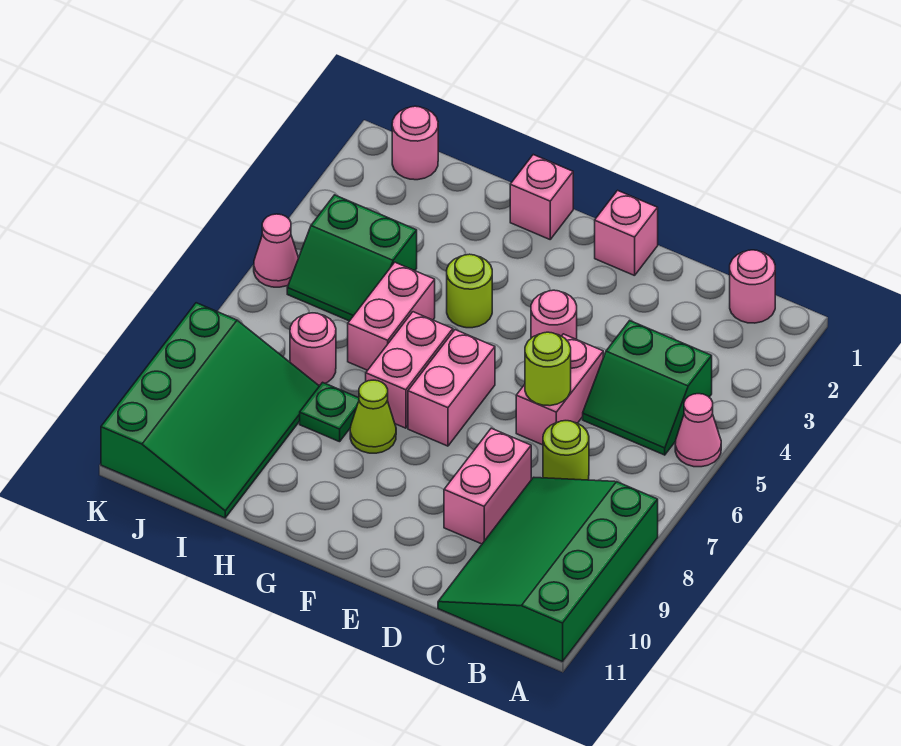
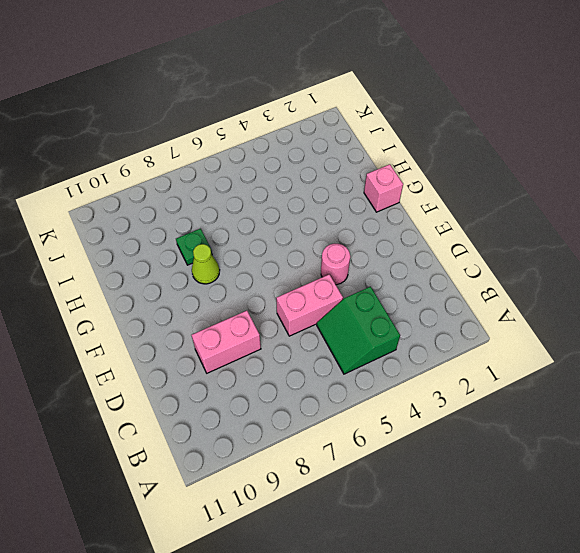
none -> pink 1x1 cone [675,394,721,467]
none -> green 3x4 slope [438,477,658,662]
none -> pink 1x1 round brick [730,250,775,323]

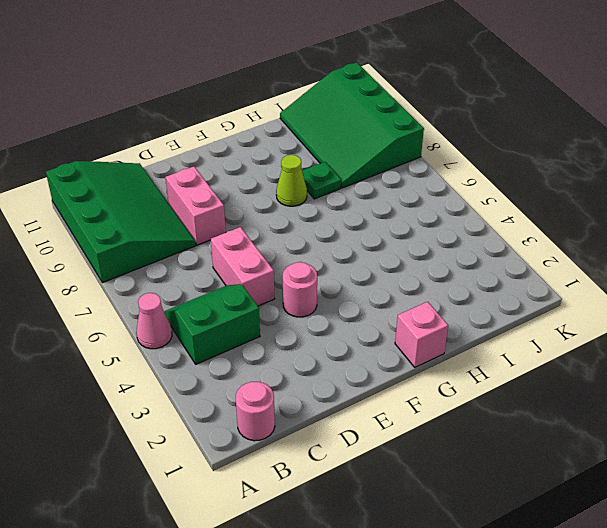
none -> lime 1x1 round brick [543,421,589,480]
none -> pink 1x1 brick [595,190,658,276]
none -> pink 1x2 brick [408,330,495,446]

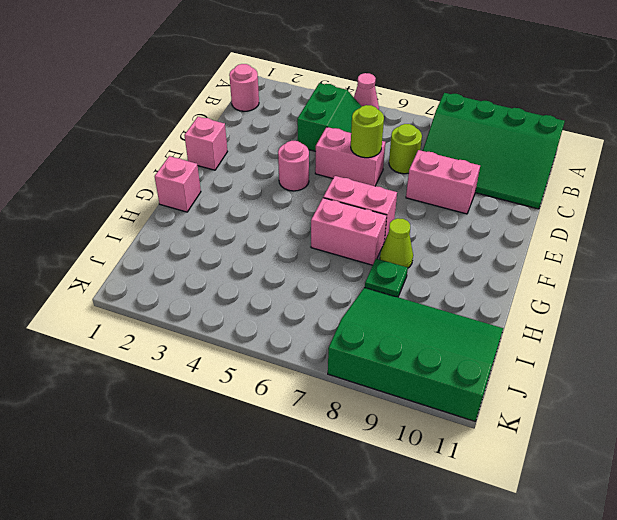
none -> lime 1x1 round brick [447,254,492,328]
none -> pink 1x2 brick [348,262,435,370]
none -> green 2x2 slope [287,195,417,321]

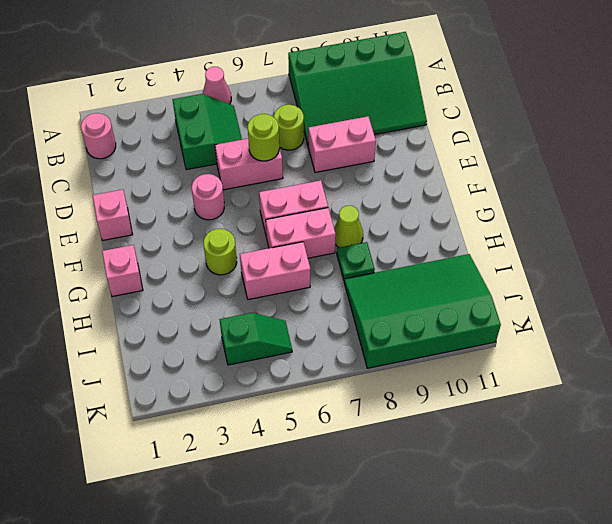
green 1x2 slope [220,313,292,365] -> green 2x2 slope [287,195,417,321]
none -> pink 1x1 round brick [290,313,336,385]
none -> pink 1x1 round brick [392,106,438,180]
none -> pink 1x1 cone [254,214,298,287]

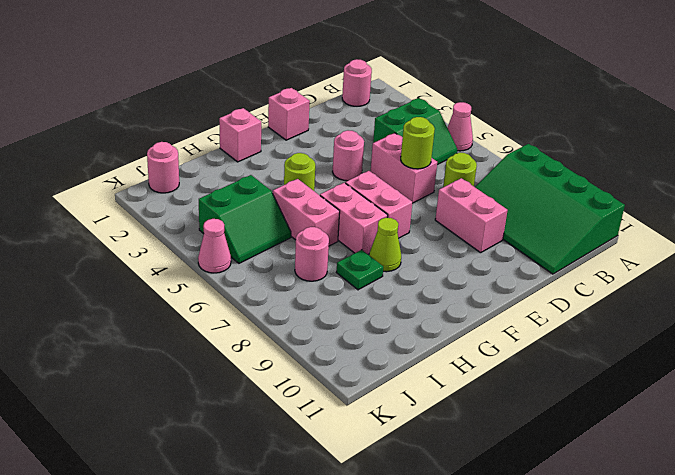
none -> green 3x4 slope [101,303,319,518]

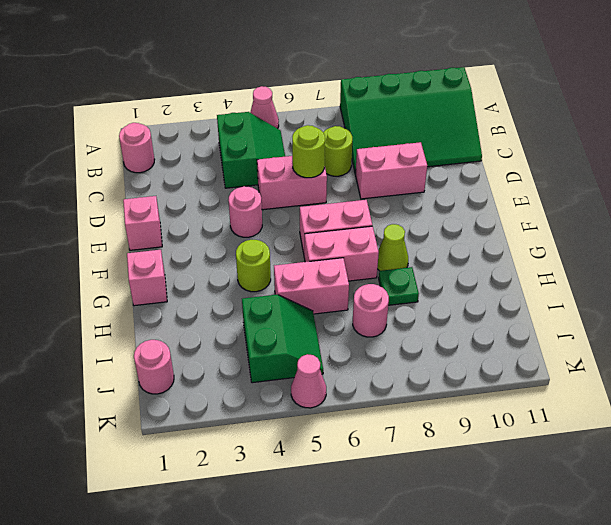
none -> green 3x4 slope [101,303,319,518]

